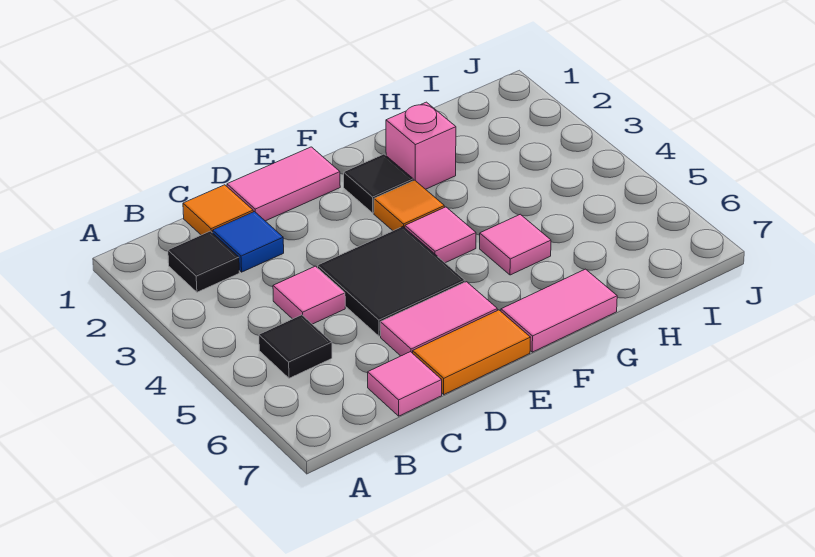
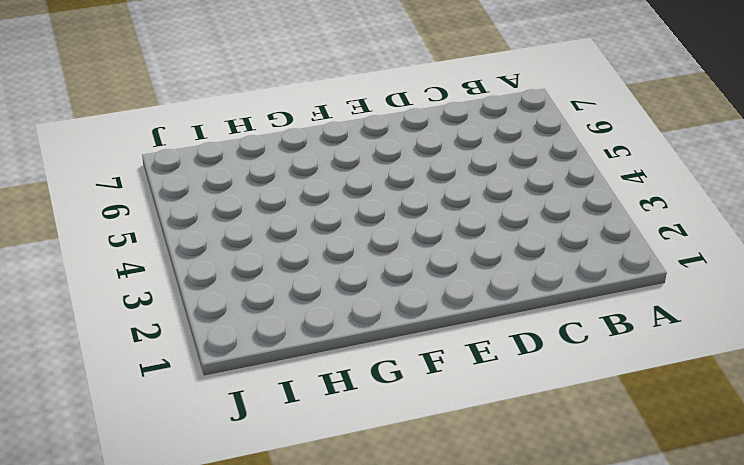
none -> black 1x1 tile [168,231,239,292]
none -> black 1x1 tile [259,315,332,378]
none -> orange 1x1 tile [183,185,253,235]

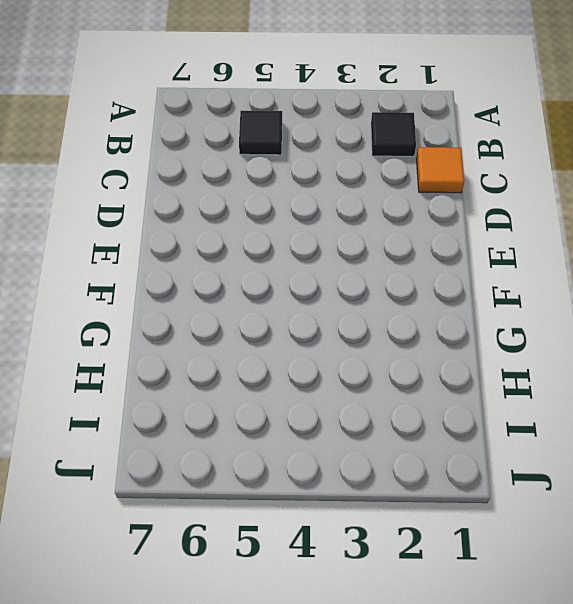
none -> blue 1x1 tile [213,212,284,272]
none -> pink 1x1 tile [273,266,345,324]
none -> pink 1x1 tile [368,352,442,416]

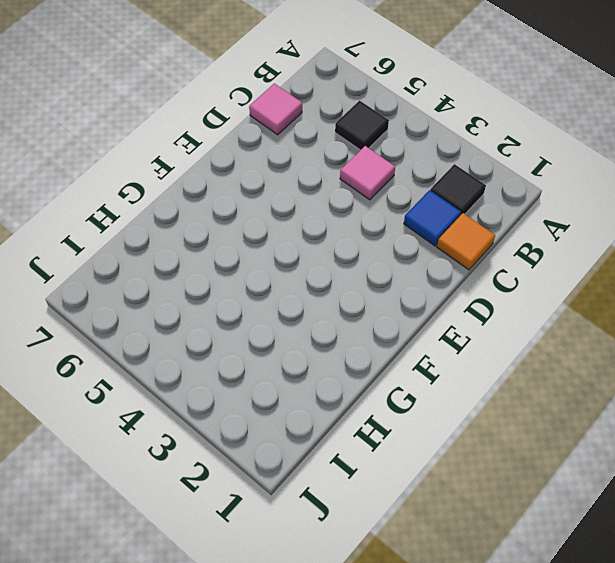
none -> pink 1x2 tile [227,147,340,221]
none -> black 2x2 tile [318,227,465,336]
none -> pink 1x2 tile [380,282,497,356]

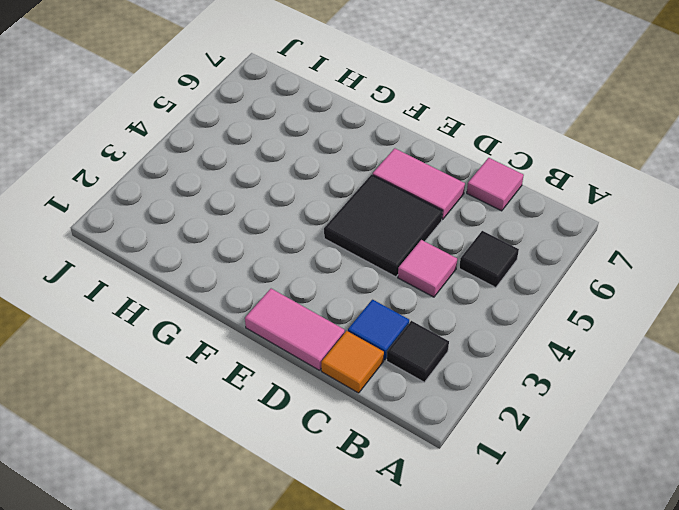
none -> orange 1x2 tile [413,310,530,394]
none -> black 1x1 tile [344,154,413,213]
none -> orange 1x1 tile [374,180,444,231]

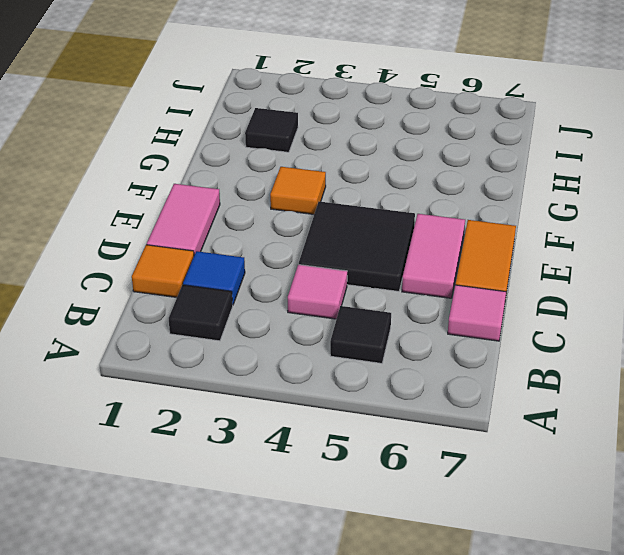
black 1x1 tile [245,108,298,152] -> black 1x1 tile moved to [344,154,413,213]
none -> pink 1x1 tile [405,207,476,263]
none -> pink 1x2 tile [501,269,617,352]
none -> pink 1x1 brick [386,102,456,189]

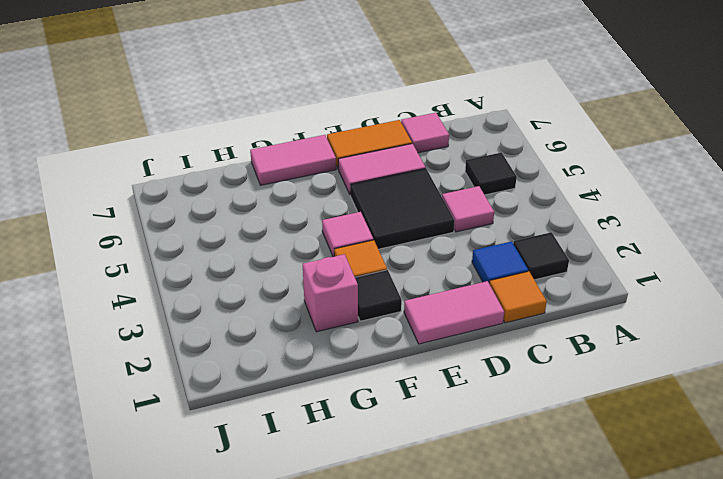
none -> pink 1x1 tile [480,214,551,275]

